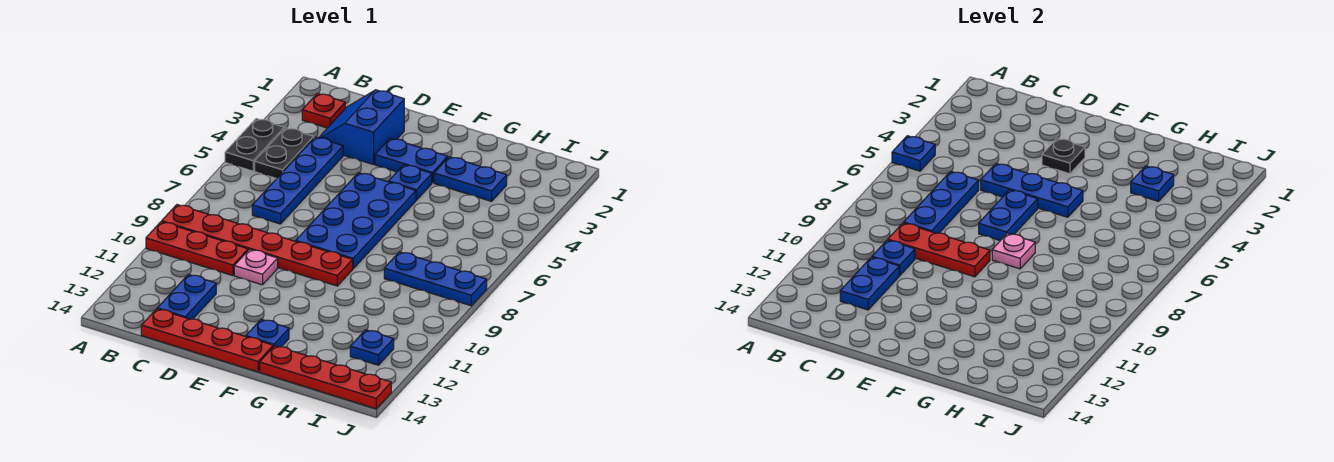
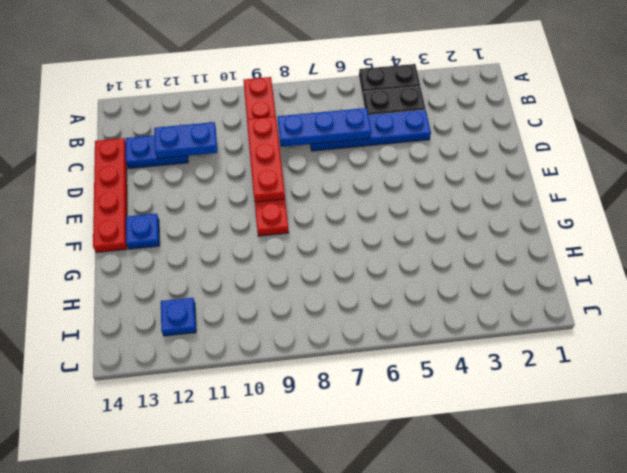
none -> red 1x3 plate [146,222,248,276]
none -> red 1x1 plate [302,93,345,128]
none -> blue 2x2 slope [319,90,404,165]

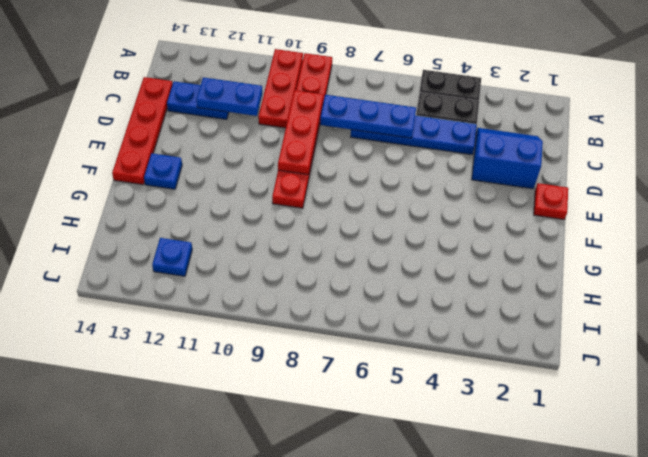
red 1x1 plate [534,183,568,220] -> red 1x1 plate moved to [302,93,345,128]
none -> pink 1x1 plate [234,249,278,285]
none -> blue 1x2 plate [375,138,448,183]
none -> blue 2x4 plate [296,173,416,269]

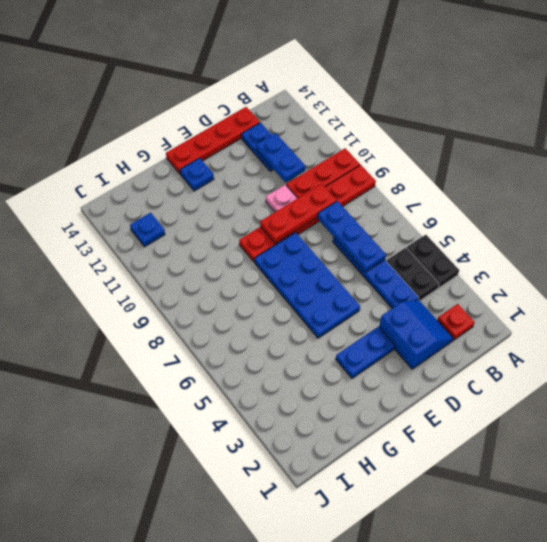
none -> blue 1x1 plate [389,165,432,200]
none -> blue 1x2 plate [434,157,507,201]
none -> red 1x4 plate [260,346,391,409]

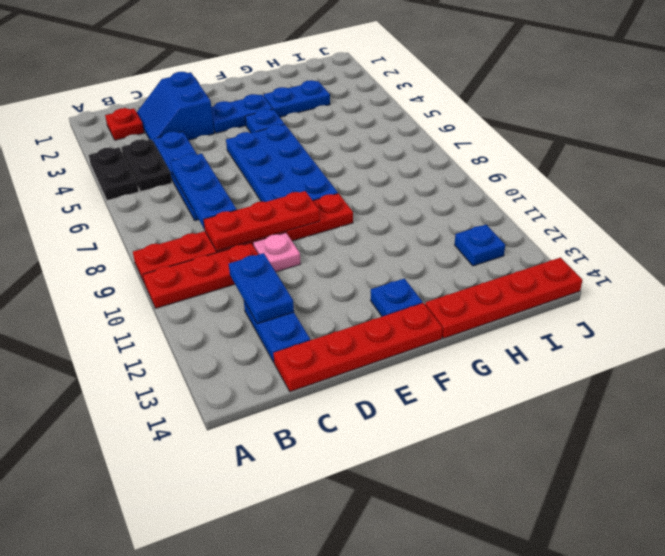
none -> blue 1x3 plate [384,252,487,306]
none -> blue 1x1 plate [892,136,935,171]
none -> blue 1x1 plate [872,240,915,276]

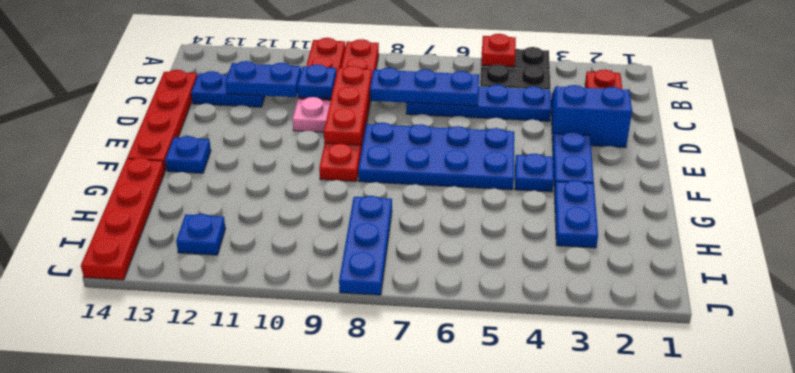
red 1x1 plate [481,34,516,67] -> blue 1x1 plate [892,136,935,171]
none -> blue 1x3 plate [981,163,1083,217]
none -> black 1x1 plate [1042,138,1085,174]
none -> blue 1x2 plate [979,190,1038,241]

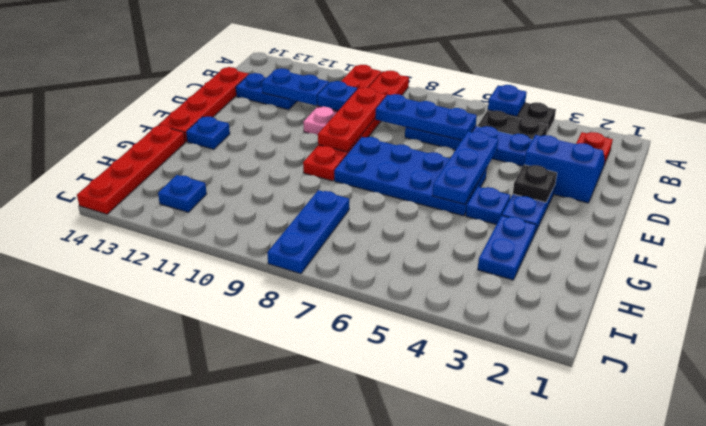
none -> blue 1x2 plate [979,190,1038,241]
none -> pink 1x1 plate [992,233,1035,269]
none -> blue 1x1 plate [1131,166,1174,201]

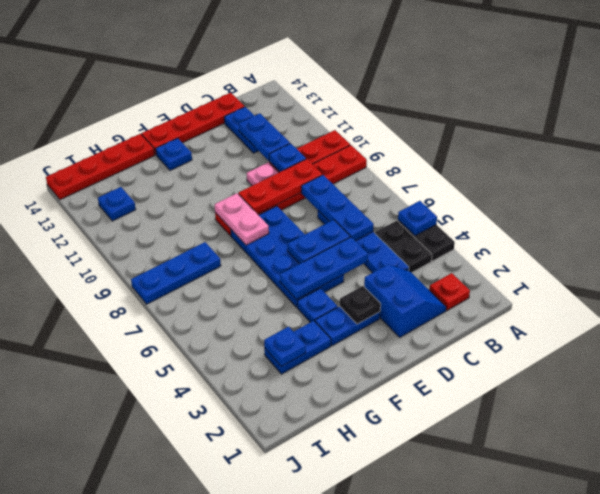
blue 1x2 plate [287,220,350,264] -> blue 1x2 plate turned to [979,190,1038,241]
pink 1x2 plate [215,193,269,245] -> pink 1x1 plate [992,233,1035,269]

